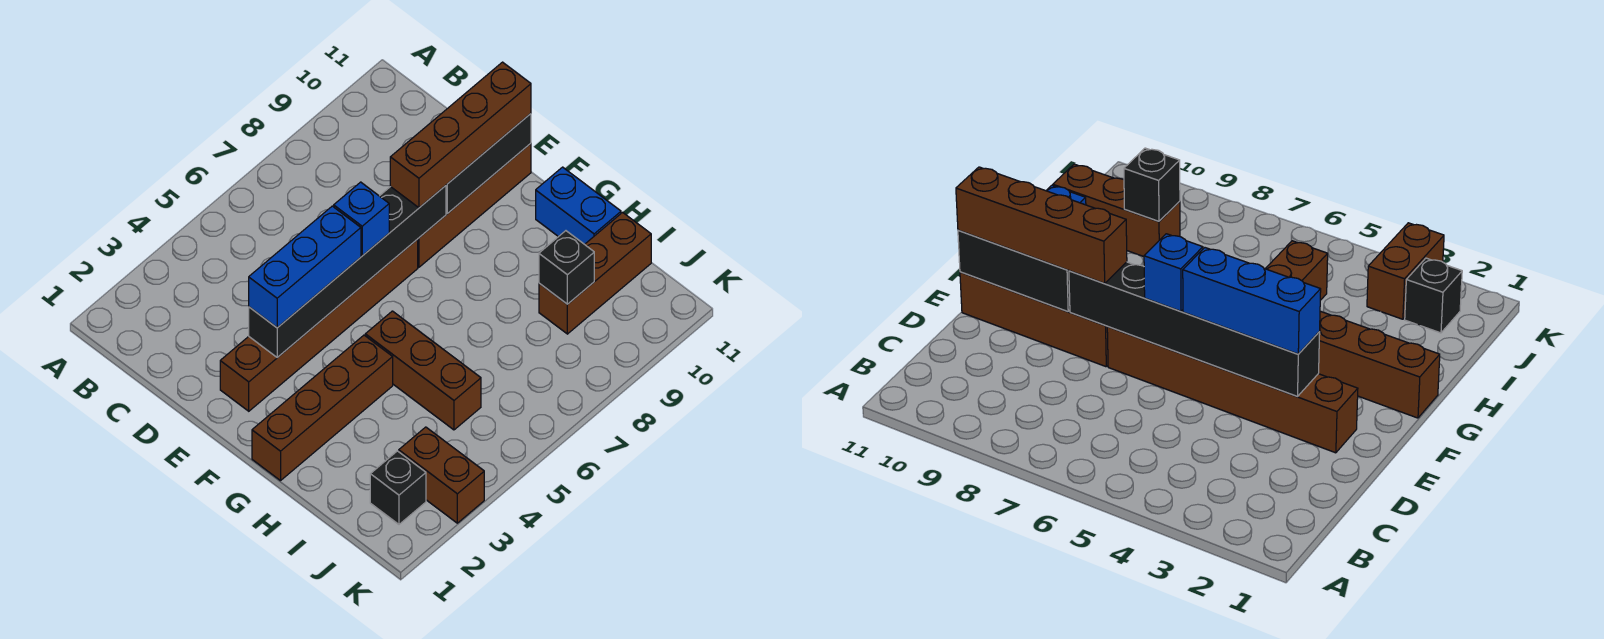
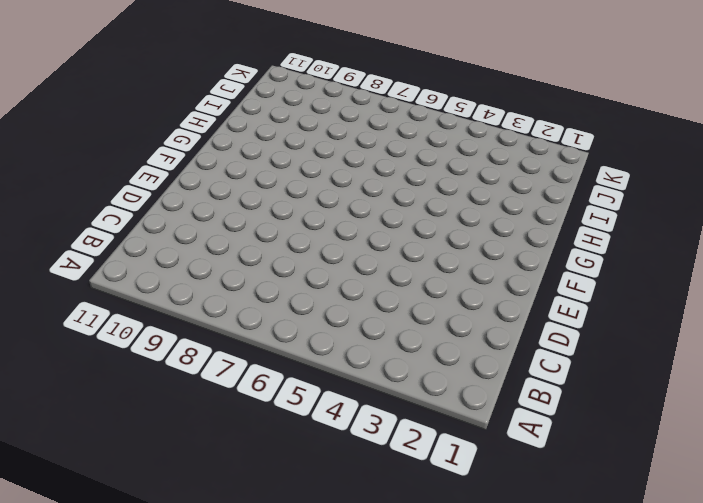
none -> brown 1x6 brick [220,239,418,411]
none -> brown 1x4 brick [418,143,531,267]
none -> brown 1x4 brick [252,335,393,481]

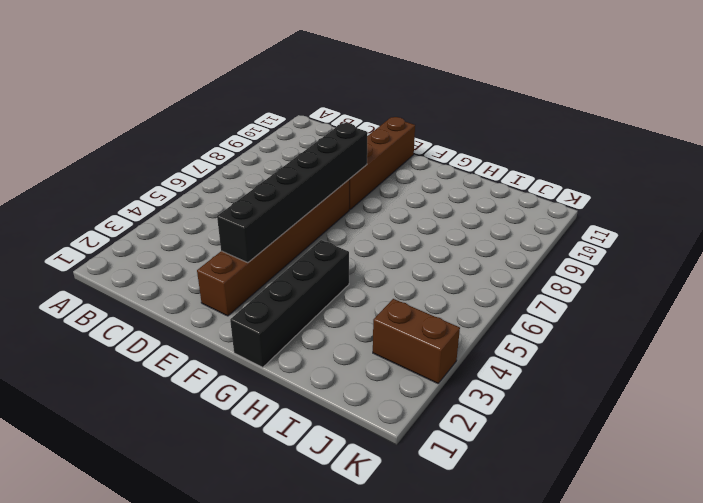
black 1x4 brick [230,240,349,368] -> brown 1x4 brick [252,335,393,481]
none -> brown 1x3 brick [365,311,481,430]
none -> blue 1x2 brick [536,167,621,244]
none -> brown 1x3 brick [539,212,651,334]

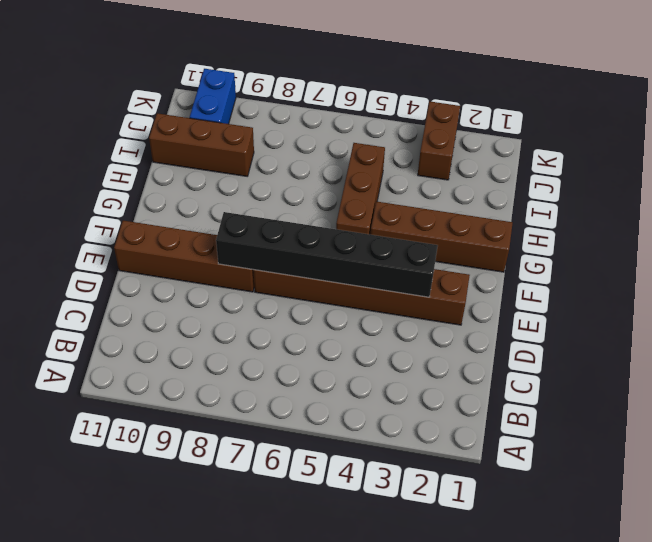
blue 1x2 brick [190,69,236,124] -> blue 1x2 brick moved to [536,167,621,244]
none -> black 1x1 brick [370,451,426,524]
none -> black 1x3 brick [446,114,531,214]
none -> black 1x1 brick [539,231,594,304]

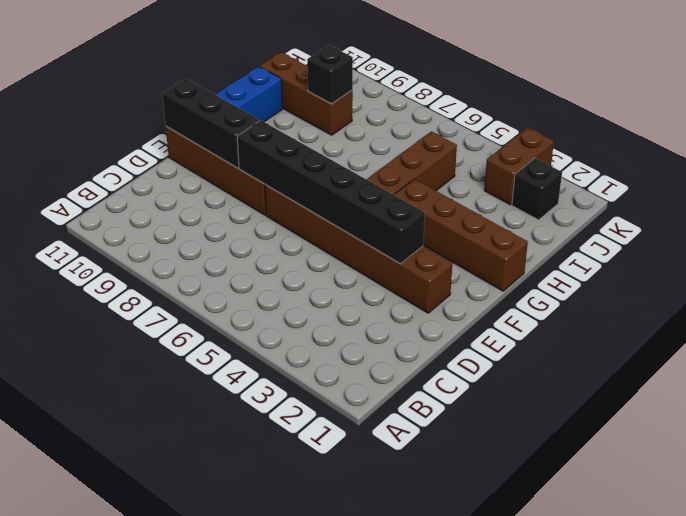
none -> blue 1x3 brick [249,206,361,328]
none -> blue 1x1 brick [334,182,389,256]
none -> brown 1x4 brick [390,62,531,208]

